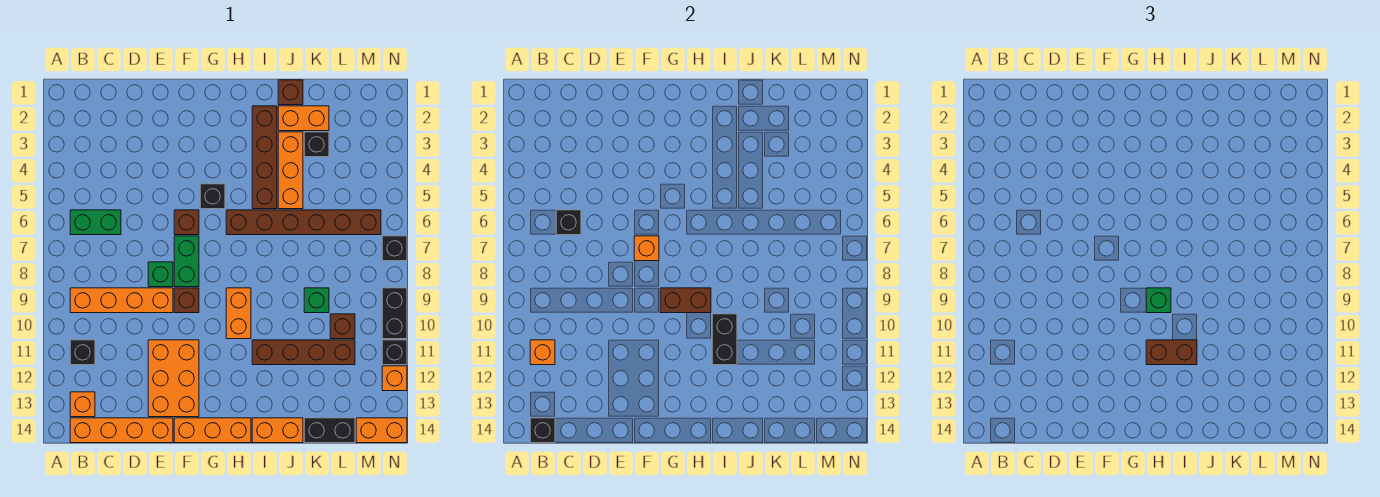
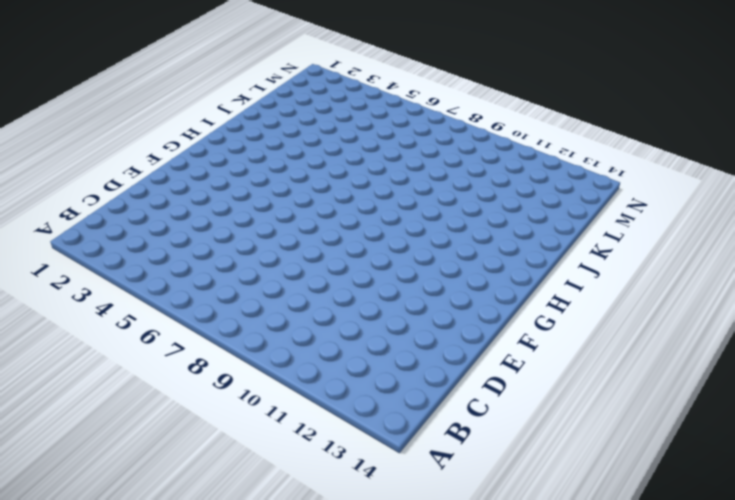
none -> green 1x2 brick [70,210,121,235]
none -> orange 1x4 brick [70,288,173,313]
none -> black 1x1 brick [70,340,95,365]
none -> orange 1x1 brick [70,392,95,417]

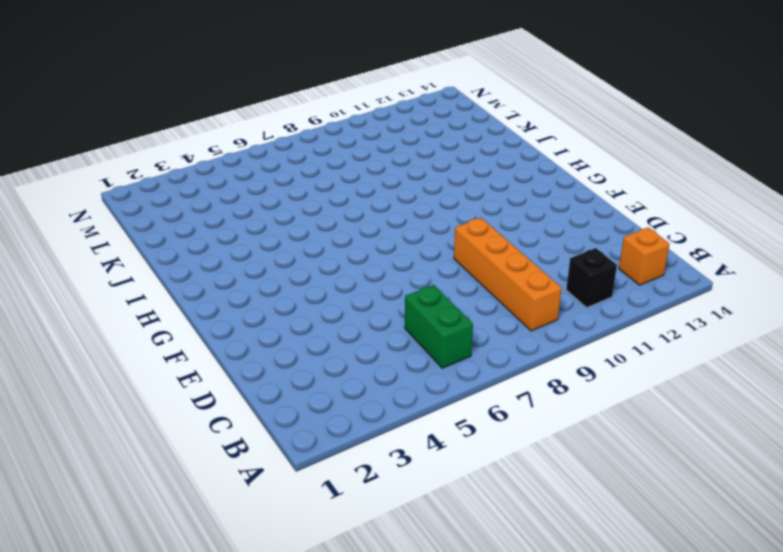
none -> orange 1x4 brick [70,418,173,443]
none -> green 1x1 brick [148,262,173,287]
none -> orange 2x3 brick [148,340,199,417]
none -> brown 1x1 brick [174,210,199,235]

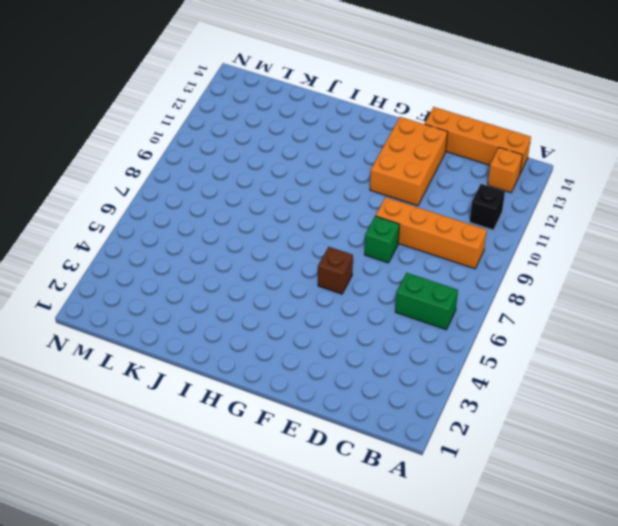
none -> green 1x2 brick [174,236,199,287]
none -> brown 1x1 brick [174,288,199,313]
none -> orange 1x3 brick [174,418,251,443]
none -> black 1x1 brick [200,184,225,209]

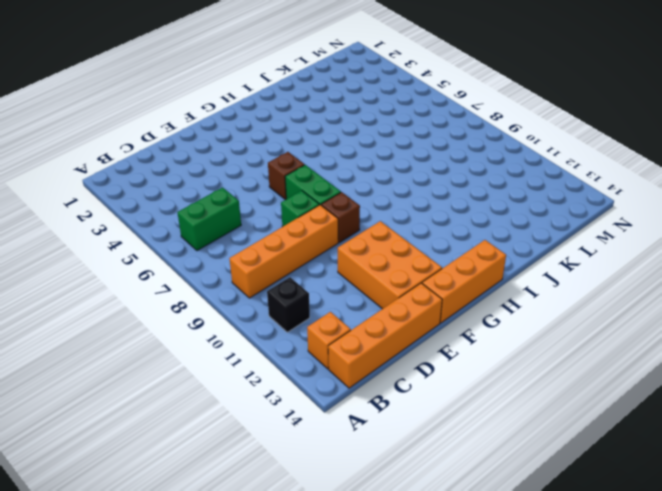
none -> black 1x1 brick [200,184,225,209]
none -> brown 1x6 brick [226,210,381,235]
none -> orange 1x2 brick [226,288,251,339]
none -> brown 1x4 brick [252,106,277,209]

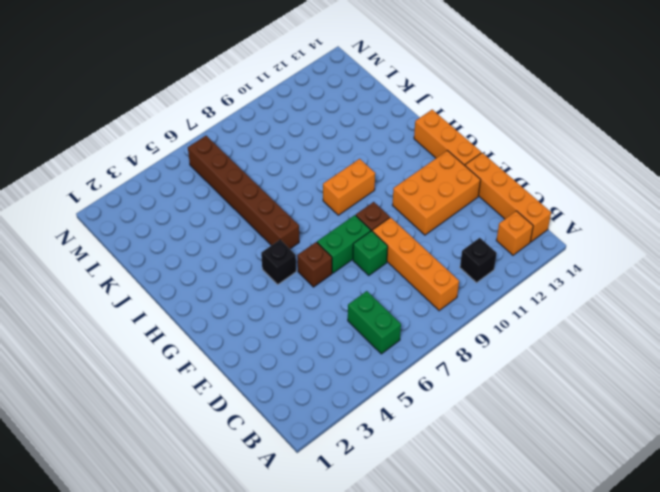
none -> brown 1x4 brick [252,106,277,209]
none -> brown 1x4 brick [252,340,355,365]
none -> orange 1x2 brick [252,418,303,443]
none -> brown 1x1 brick [278,80,303,105]

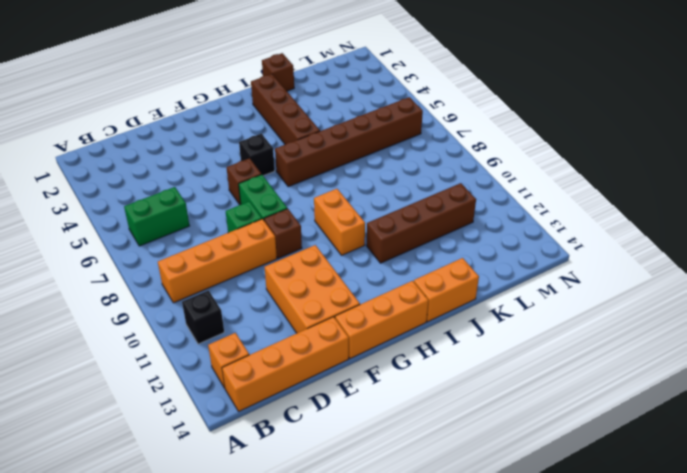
none -> orange 1x2 brick [278,106,329,131]
none -> orange 1x3 brick [278,132,303,209]
none -> black 1x1 brick [304,132,329,157]
none -> green 1x1 brick [304,288,329,313]

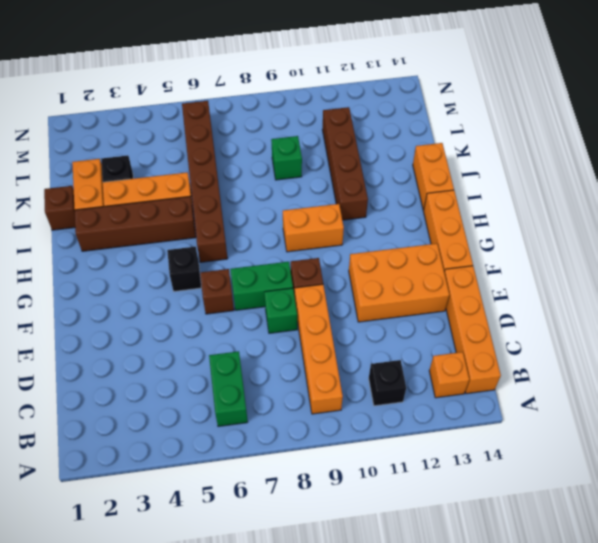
none -> black 1x2 brick [304,418,355,443]
none -> brown 1x1 brick [330,314,355,339]
none -> orange 1x2 brick [356,418,407,443]
none -> black 1x1 brick [382,236,407,261]

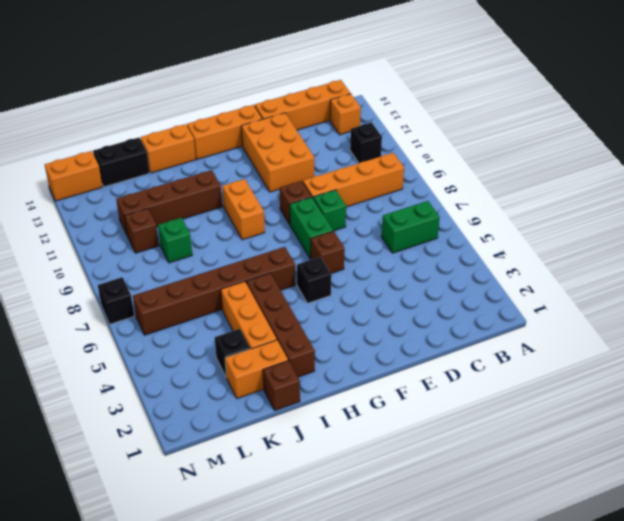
none -> black 1x2 brick [382,288,407,339]
none -> black 1x1 brick [382,340,407,365]
none -> orange 1x1 brick [382,366,407,391]
none -> orange 1x1 brick [530,340,555,365]

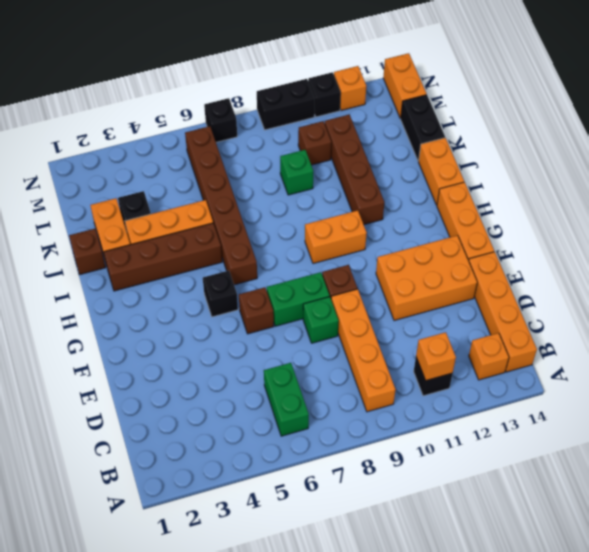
none -> black 1x1 brick [530,418,555,443]
none -> black 1x1 brick [556,210,581,235]
none -> orange 1x1 brick [634,236,659,261]
none -> brown 1x2 brick [660,288,711,313]

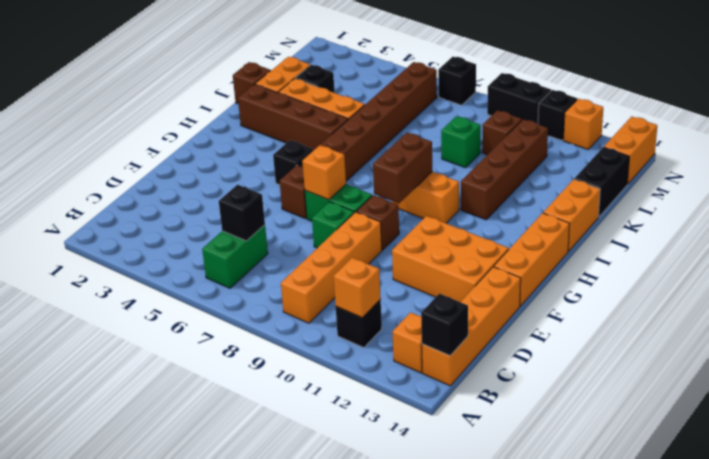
none -> black 1x2 brick [712,314,737,365]
none -> green 1x1 brick [1146,288,1171,313]
none -> brown 1x2 brick [1146,340,1197,365]

